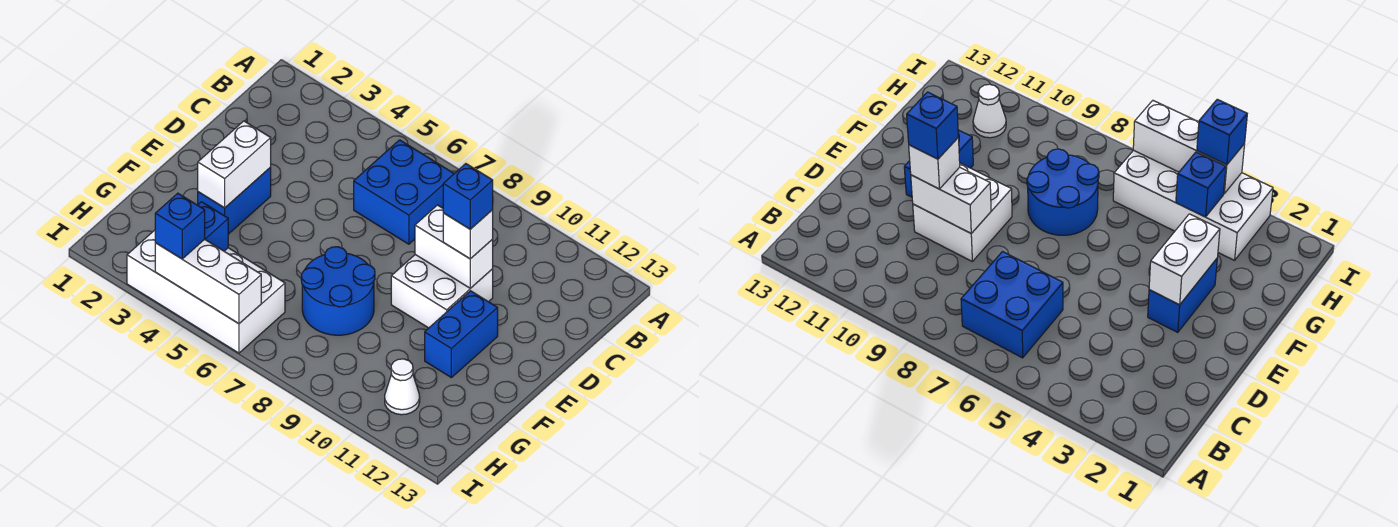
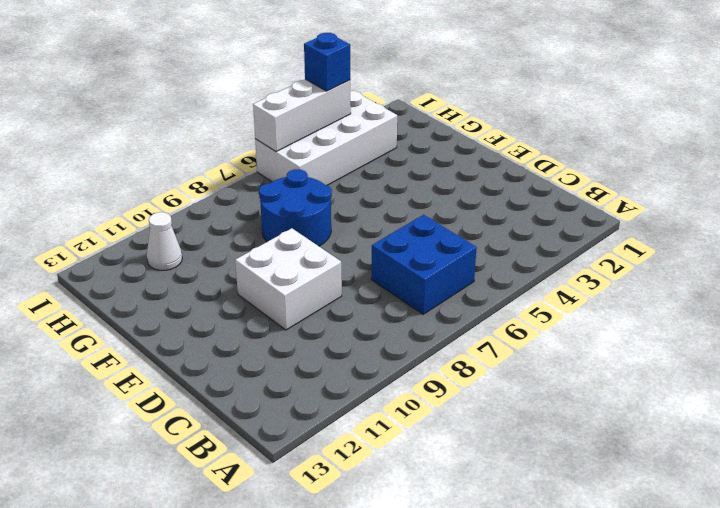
none -> blue 1x2 brick [198,167,271,234]
none -> blue 1x2 brick [425,291,498,378]
none -> white 1x2 brick [415,205,493,288]

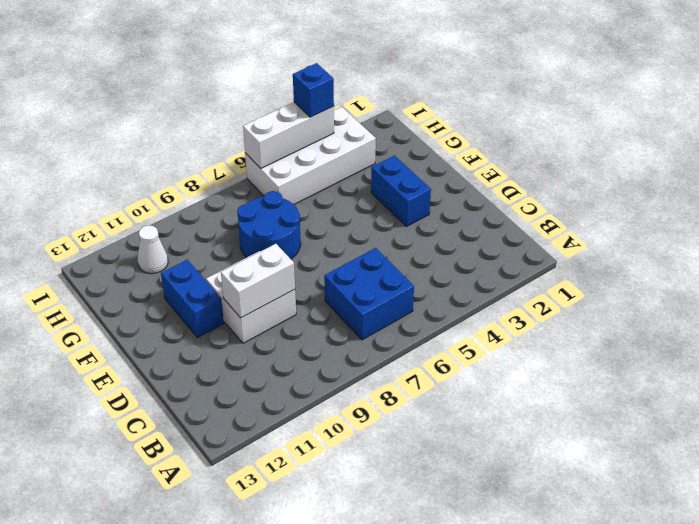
none -> white 1x2 brick [198,121,271,208]
none -> blue 1x1 brick [198,202,228,251]
none -> white 1x1 brick [443,210,493,259]

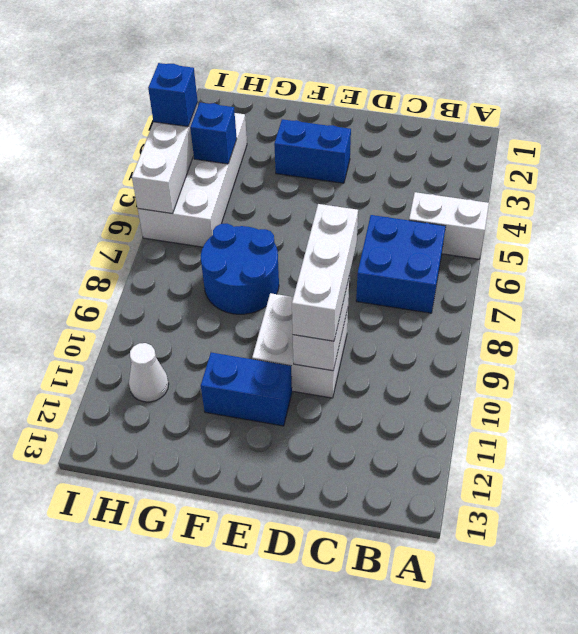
white 1x2 brick [409,192,489,259] -> white 1x2 brick moved to [198,121,271,208]
white 1x3 brick [292,204,358,341] -> white 1x1 brick [443,210,493,259]
none -> blue 1x1 brick [443,164,493,229]

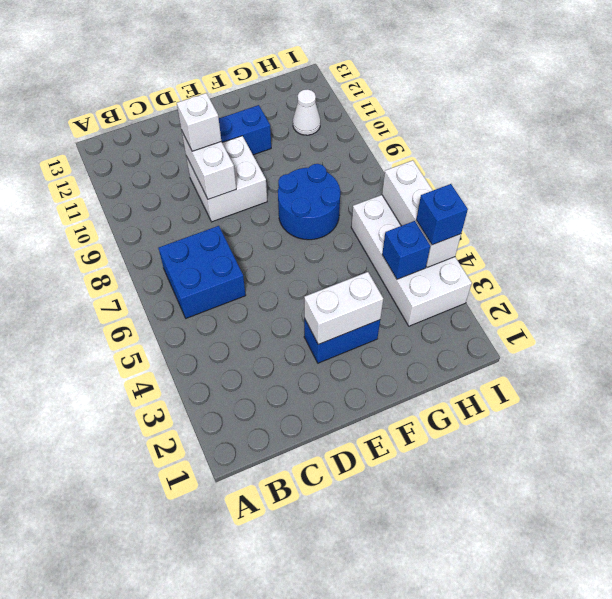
none -> blue 1x1 brick [443,164,493,229]

